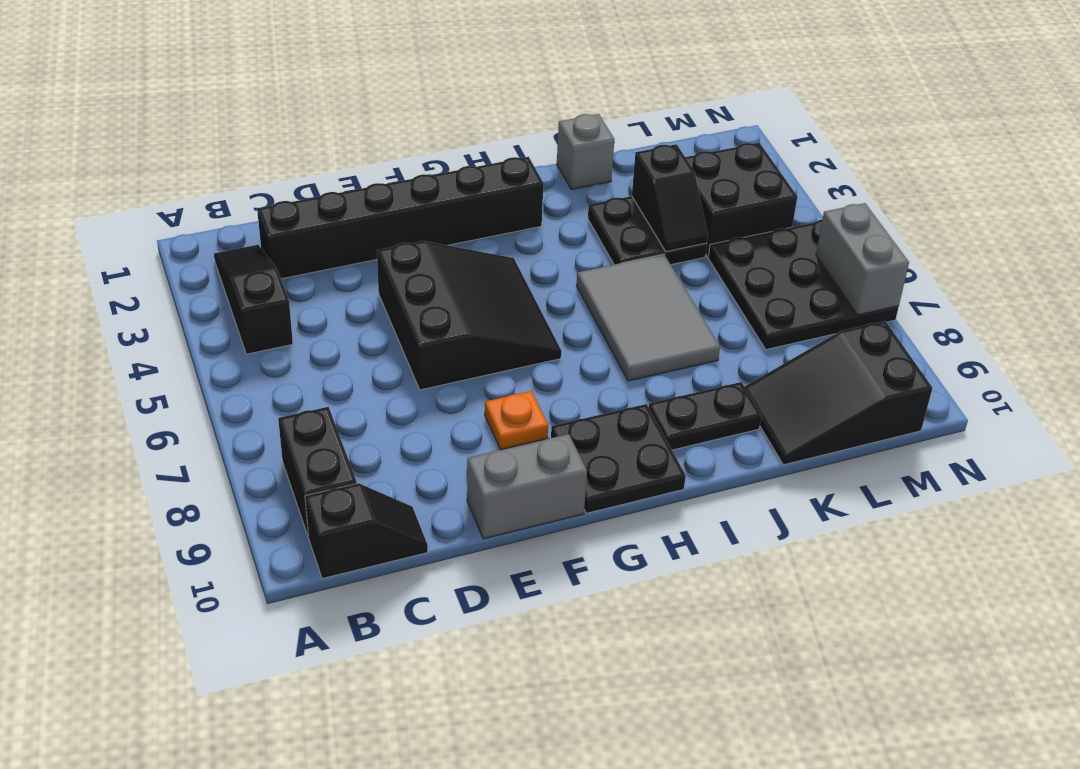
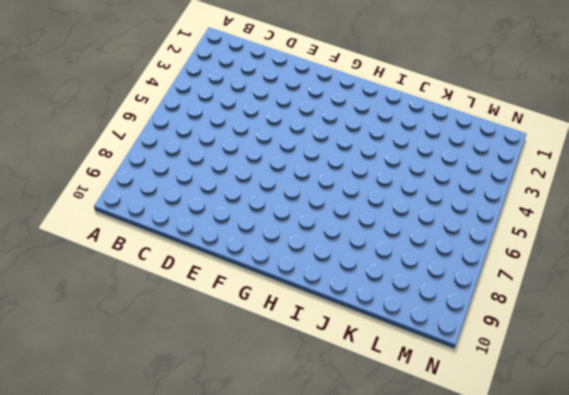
none -> black 1x3 slope [214,245,293,354]
none -> black 1x2 brick [278,407,357,537]
none -> black 1x2 slope [305,483,428,579]

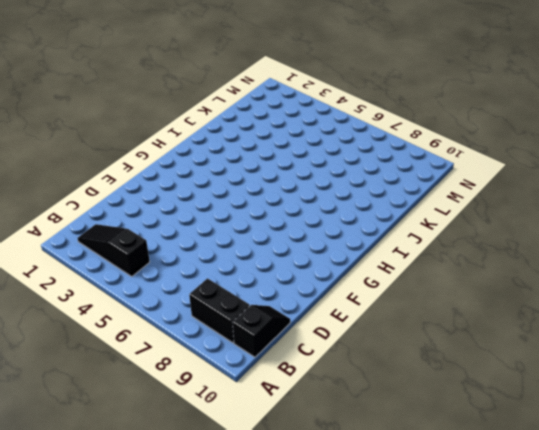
none -> black 1x6 brick [257,157,544,279]
none -> black 3x3 slope [377,241,561,390]
none -> grey 1x2 brick [467,434,587,539]

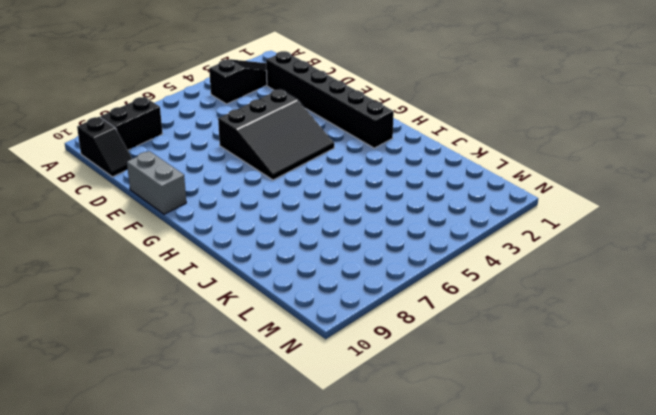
none -> orange 1x1 plate [485,391,548,450]
none -> black 2x2 plate [551,404,686,513]
none -> grey 2x3 tile [576,254,720,381]

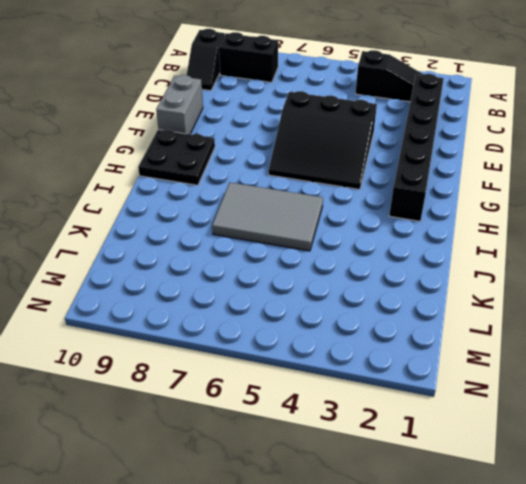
none -> orange 1x1 plate [485,391,548,450]
none -> black 1x2 plate [649,382,762,450]
none -> grey 1x1 brick [557,114,614,190]

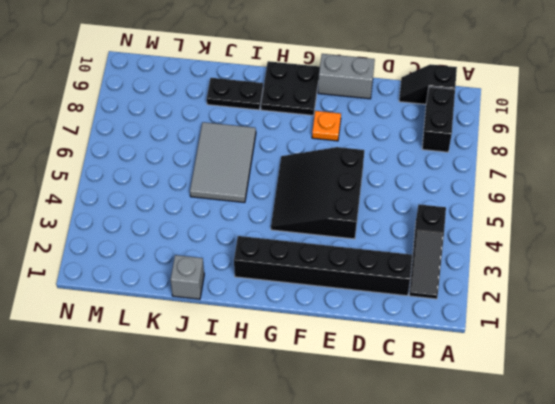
none -> black 2x2 plate [588,196,707,264]
none -> black 2x3 slope [744,321,932,465]
none -> black 2x2 brick [685,143,797,257]

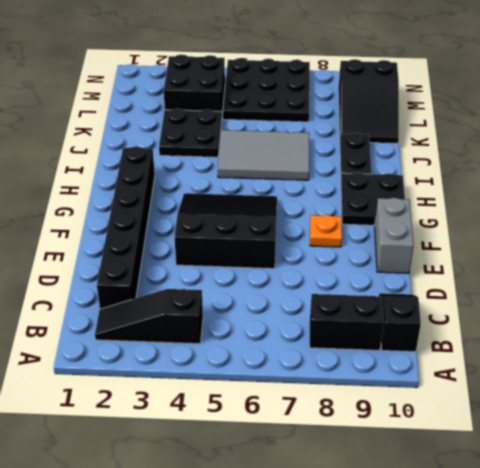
none -> grey 1x1 brick [557,114,614,190]
none -> black 1x2 slope [632,144,708,252]
none -> grey 1x2 brick [816,203,909,315]

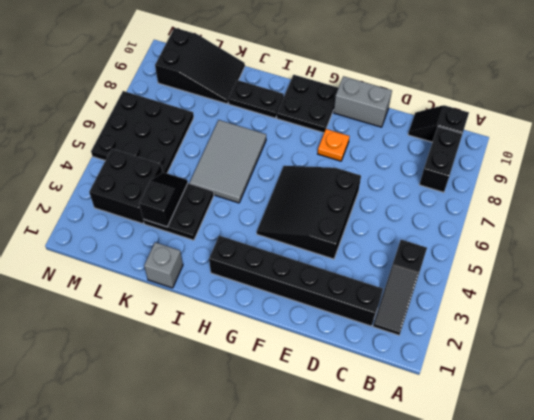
none -> grey 1x2 brick [816,203,909,315]

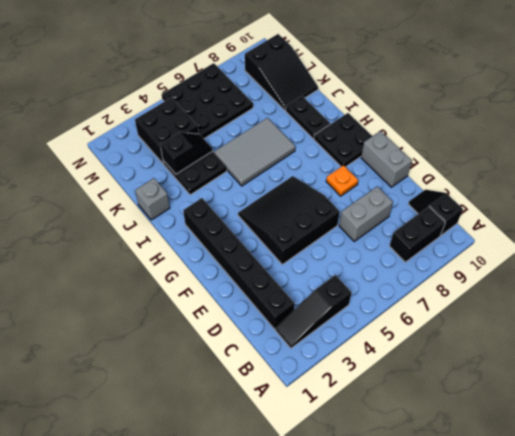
grey 1x2 brick [339,186,393,241] -> grey 1x2 brick moved to [816,203,909,315]

